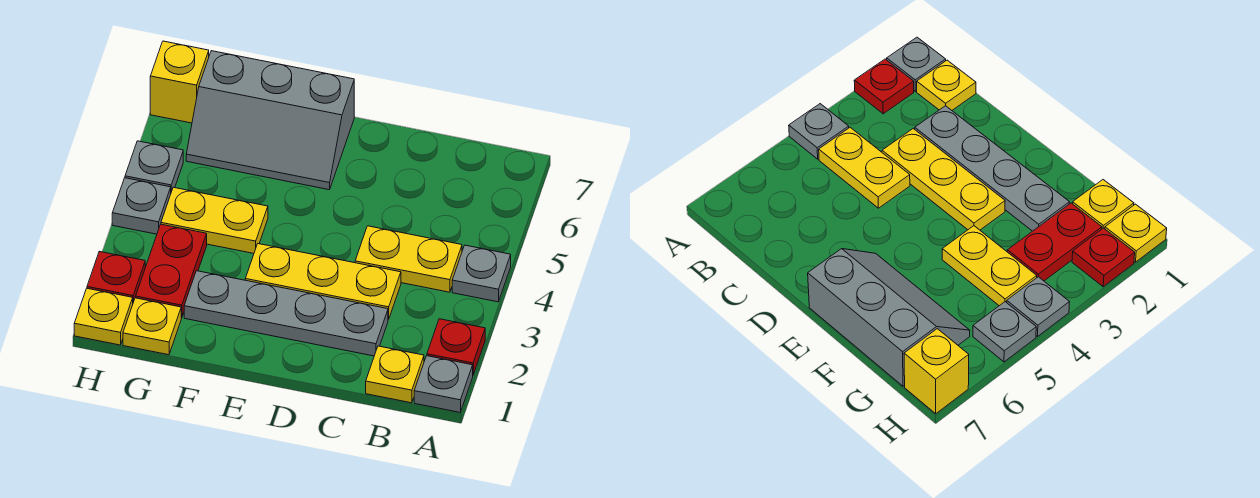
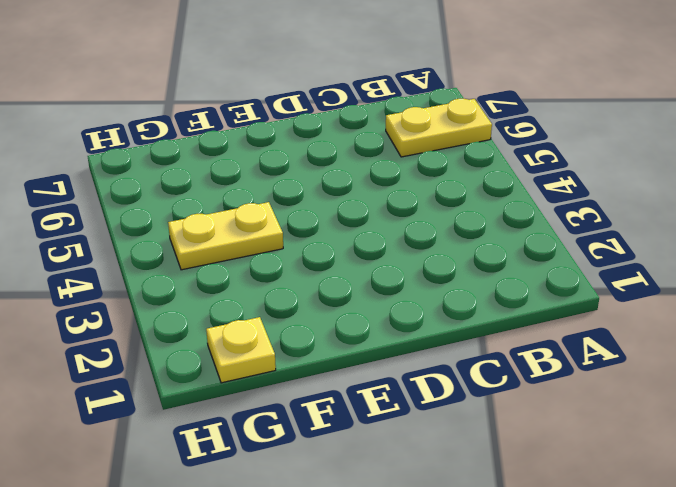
yellow 1x2 plate [386,99,492,157] -> yellow 1x2 plate moved to [355,226,462,292]
none -> grey 1x1 plate [414,356,473,412]
none -> red 1x1 plate [427,319,485,375]
none -> grey 1x1 plate [452,245,511,302]

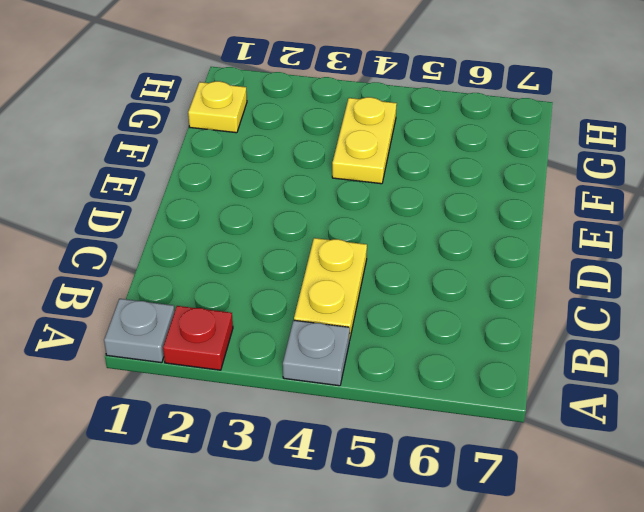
none -> yellow 1x1 plate [366,346,424,403]
none -> grey 1x4 plate [184,271,388,356]
none -> yellow 1x3 plate [245,244,401,320]

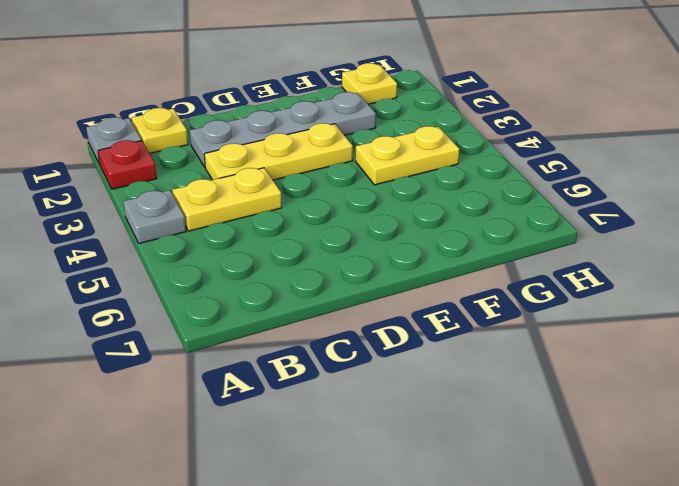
none -> grey 2x3 slope [186,51,354,190]
none -> red 1x2 plate [136,224,207,318]
none -> yellow 1x1 plate [74,288,133,345]

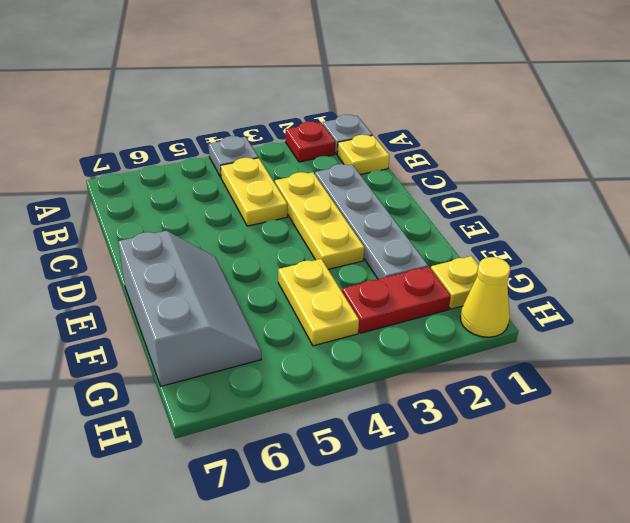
yellow 1x1 cone [460,257,510,337] -> yellow 1x1 plate [74,288,133,345]
none -> red 1x1 plate [87,251,145,302]
none -> grey 1x1 plate [112,178,171,234]
none -> grey 1x1 plate [125,141,183,192]

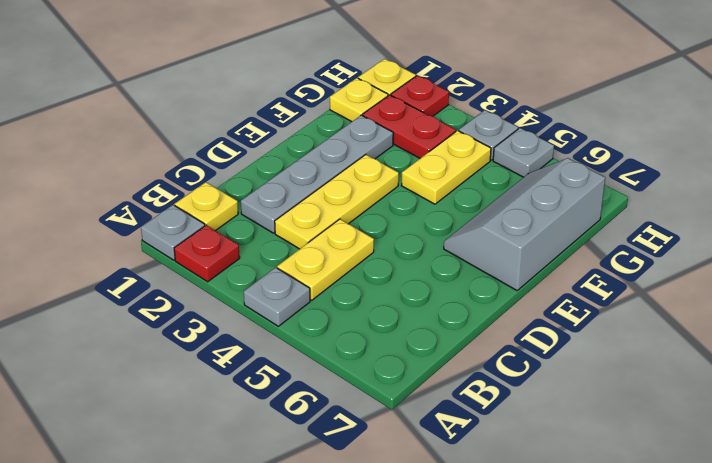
none -> yellow 1x1 brick [150,41,209,123]

